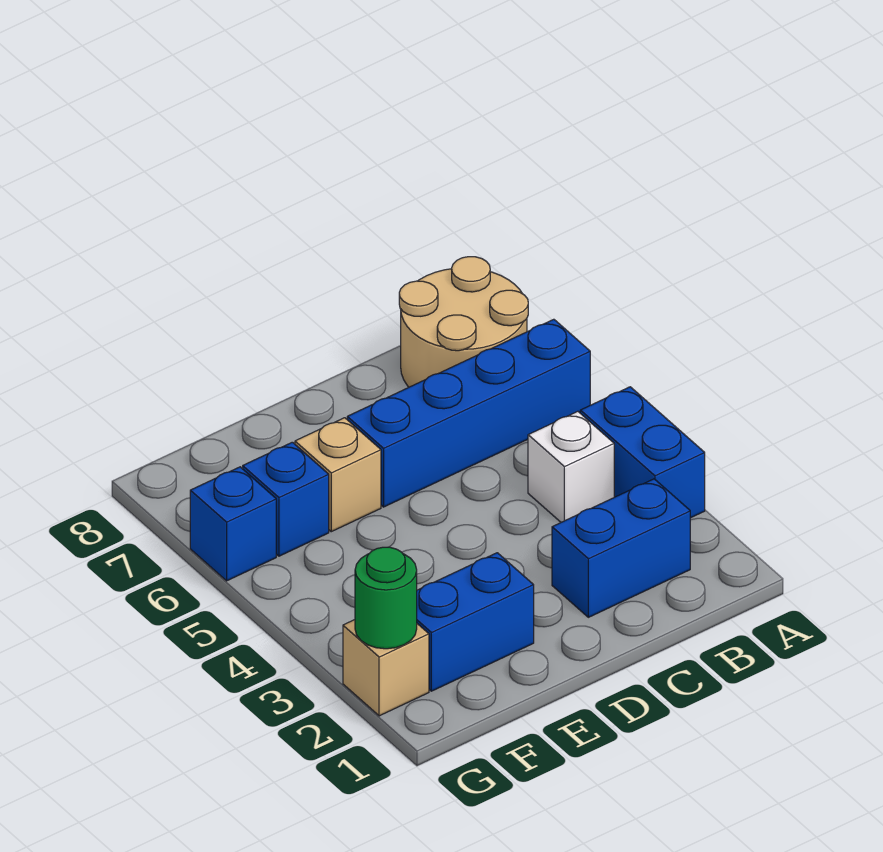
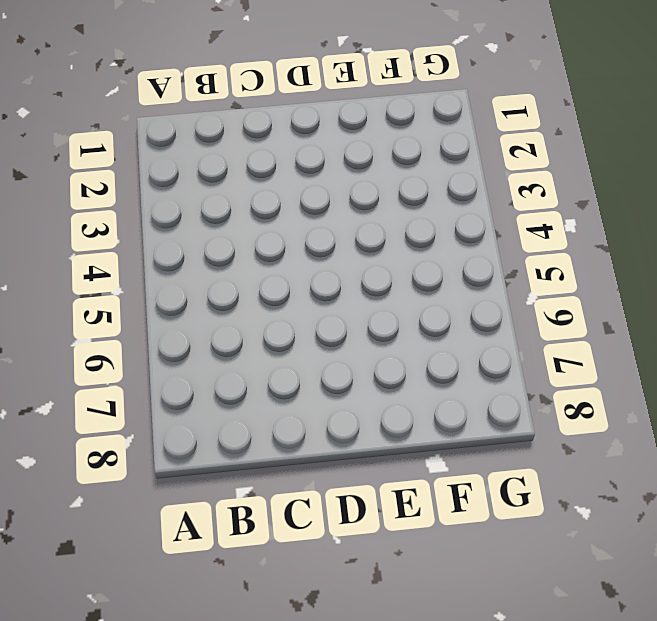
none -> blue 1x2 brick [580,387,705,518]
none -> blue 1x4 brick [347,319,590,507]

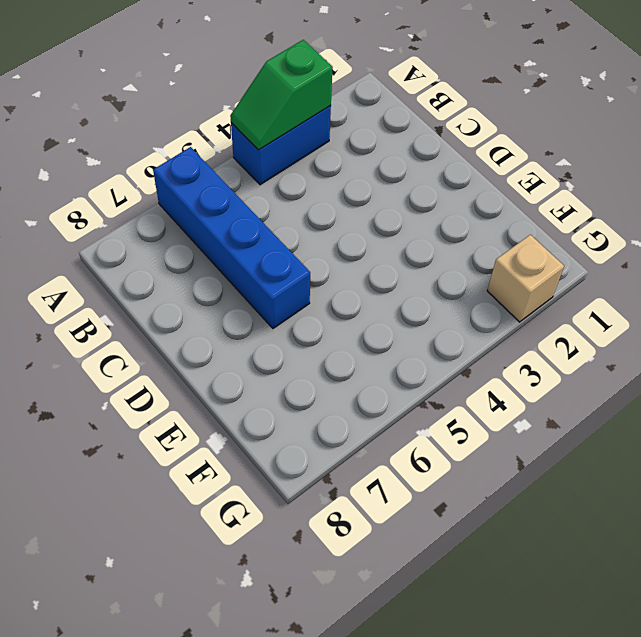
green 1x2 slope [230,40,333,150] -> none
none -> tan 2x2 round brick [399,257,528,387]
none -> blue 1x2 brick [552,479,690,617]

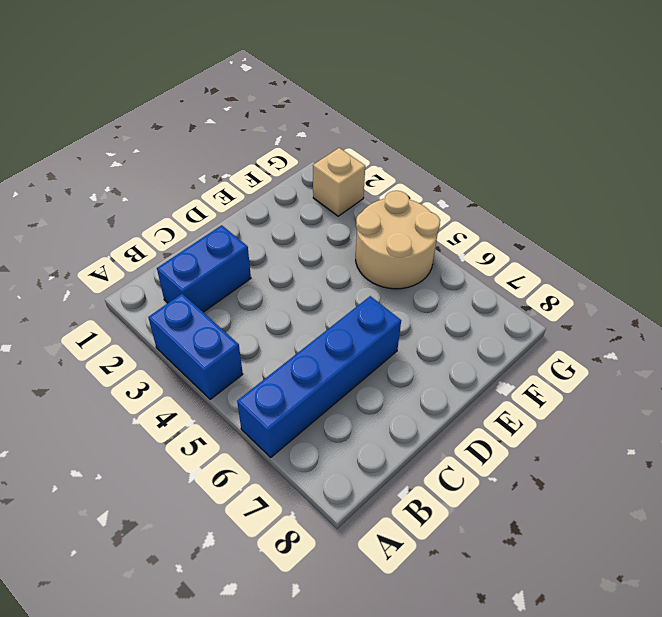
tan 2x2 round brick [356,191,440,289] -> tan 2x2 round brick moved to [399,257,528,387]
none -> white 1x1 brick [528,411,614,522]
none -> blue 1x2 brick [417,553,534,691]

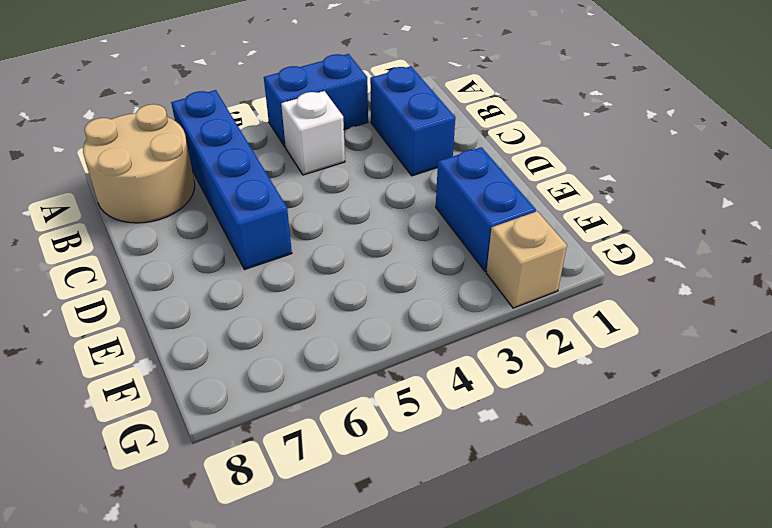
none -> tan 1x1 brick [295,418,381,532]
none -> blue 1x1 brick [243,442,329,556]

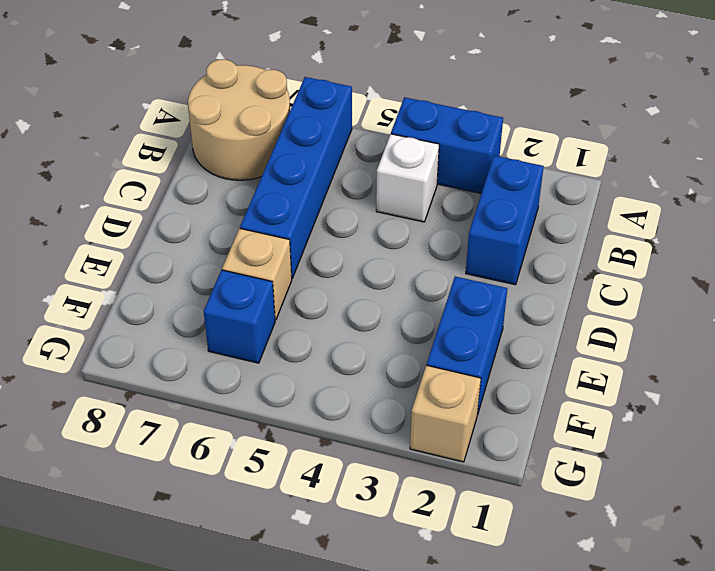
none -> blue 1x1 brick [190,467,276,581]
none -> green 1x1 round brick [355,547,417,649]

